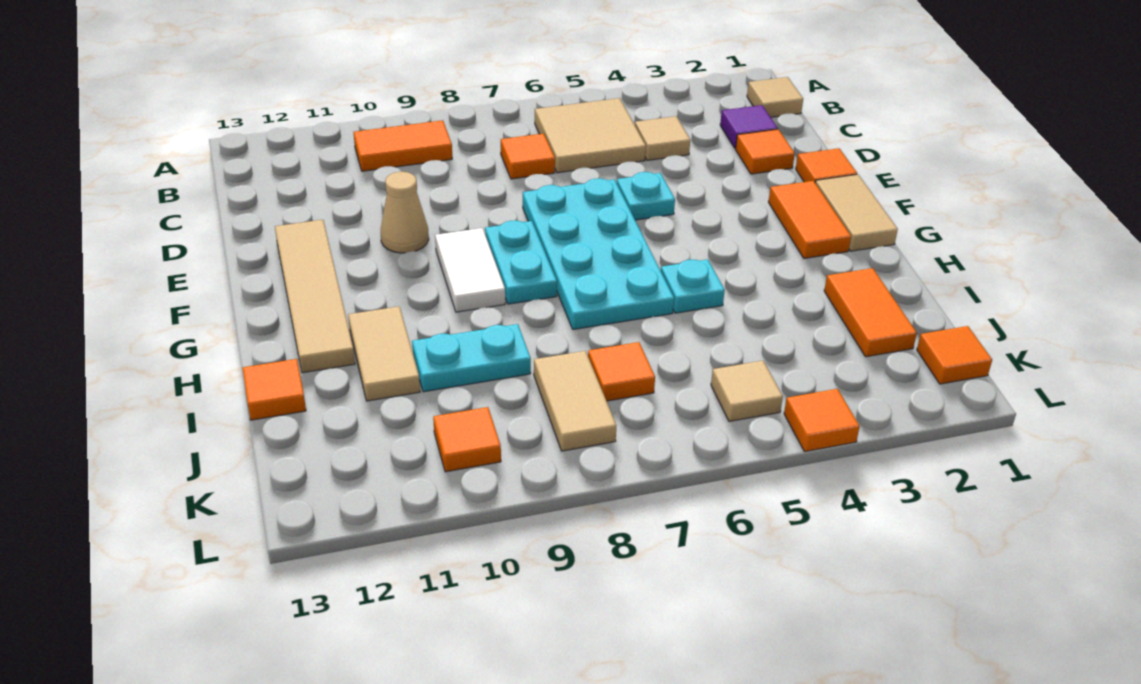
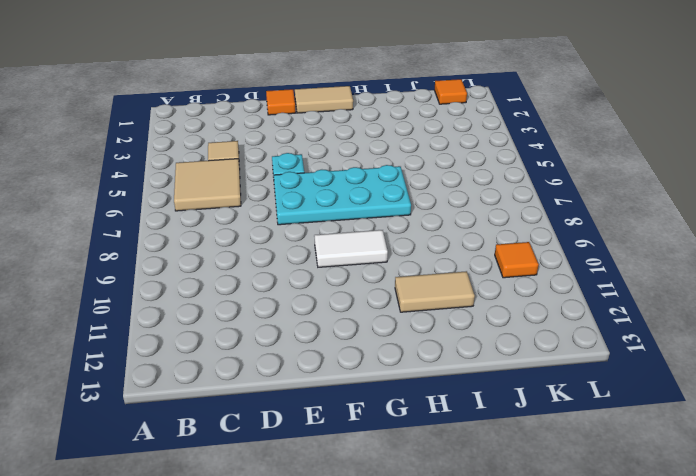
none -> tan 1x1 tile [747,77,803,117]
none -> orange 1x2 tile [354,120,452,171]
none -> purple 1x1 tile [720,105,778,148]

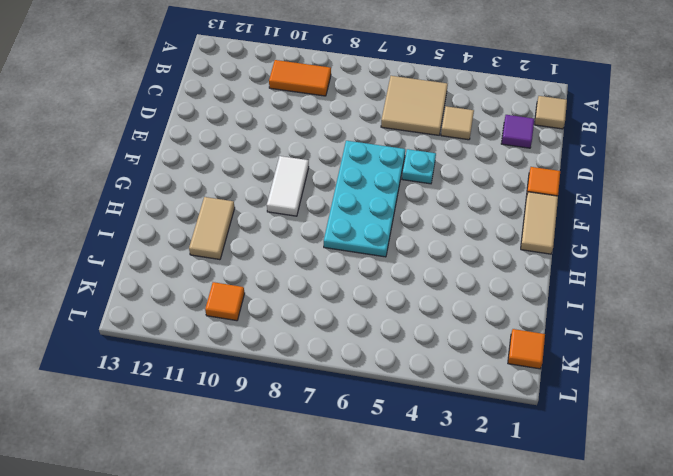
none -> orange 1x1 tile [501,134,555,179]
none -> orange 1x1 tile [736,129,795,174]
none -> tan 1x1 cone [381,172,429,253]

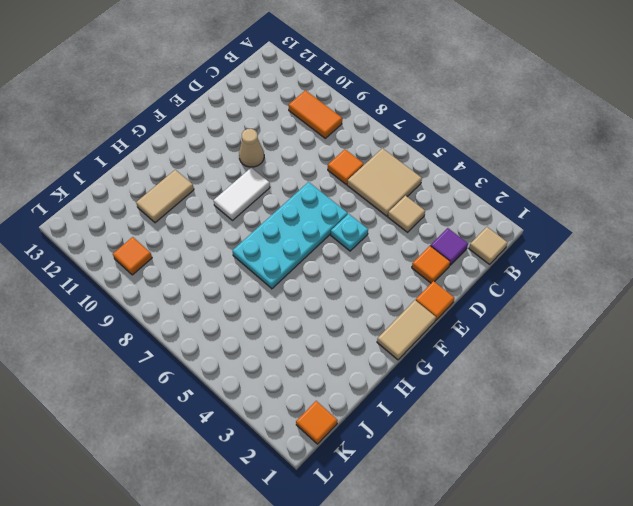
none -> tan 1x4 tile [275,220,355,373]
none -> orange 1x2 tile [769,181,851,258]
none -> cyan 1x2 plate [485,220,557,304]

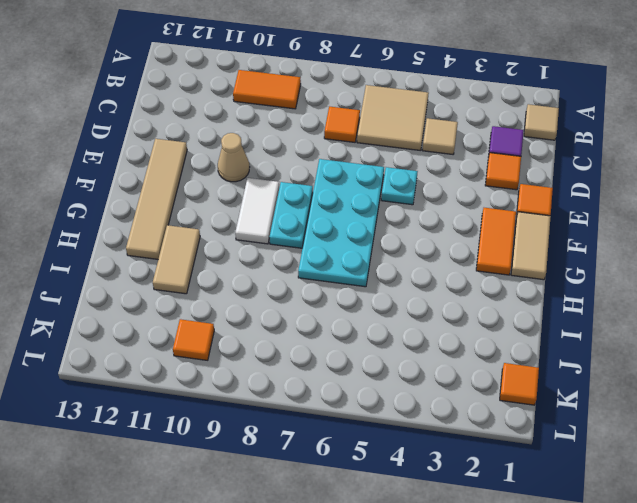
none -> cyan 1x1 plate [661,260,725,313]
none -> orange 1x2 tile [824,268,917,357]
none -> cyan 1x2 plate [412,324,531,392]

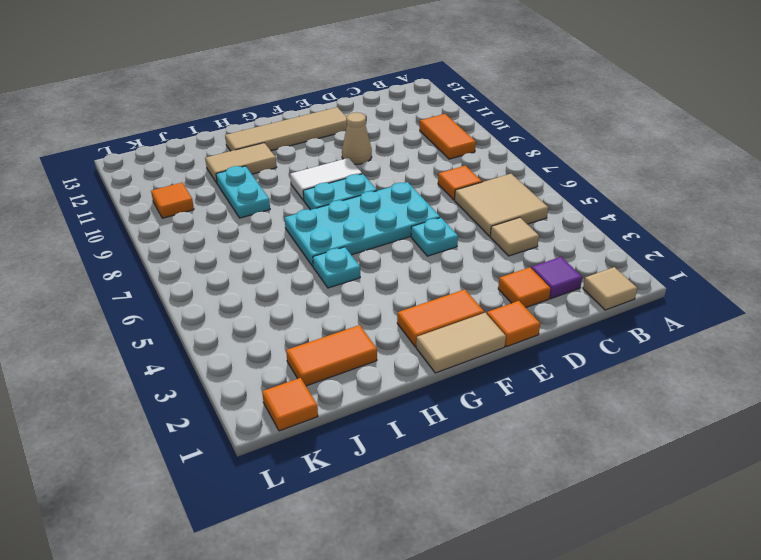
none -> orange 1x1 tile [243,359,306,420]
none -> orange 1x1 tile [588,342,655,401]
none -> tan 1x2 tile [534,351,617,451]

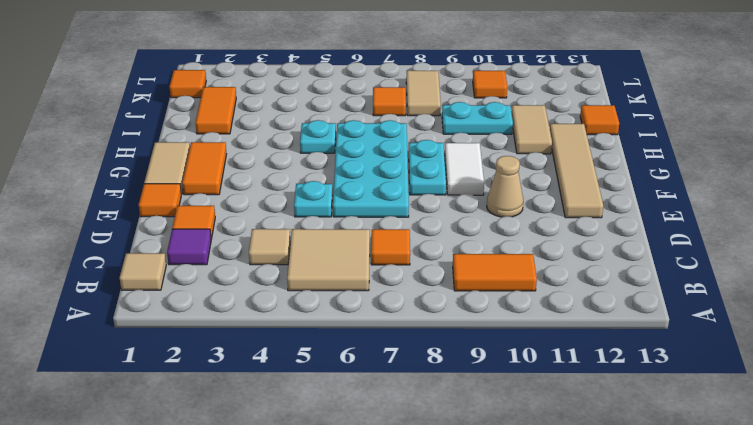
none -> tan 1x1 tile [711,361,783,421]
none -> orange 1x1 tile [784,389,860,452]

